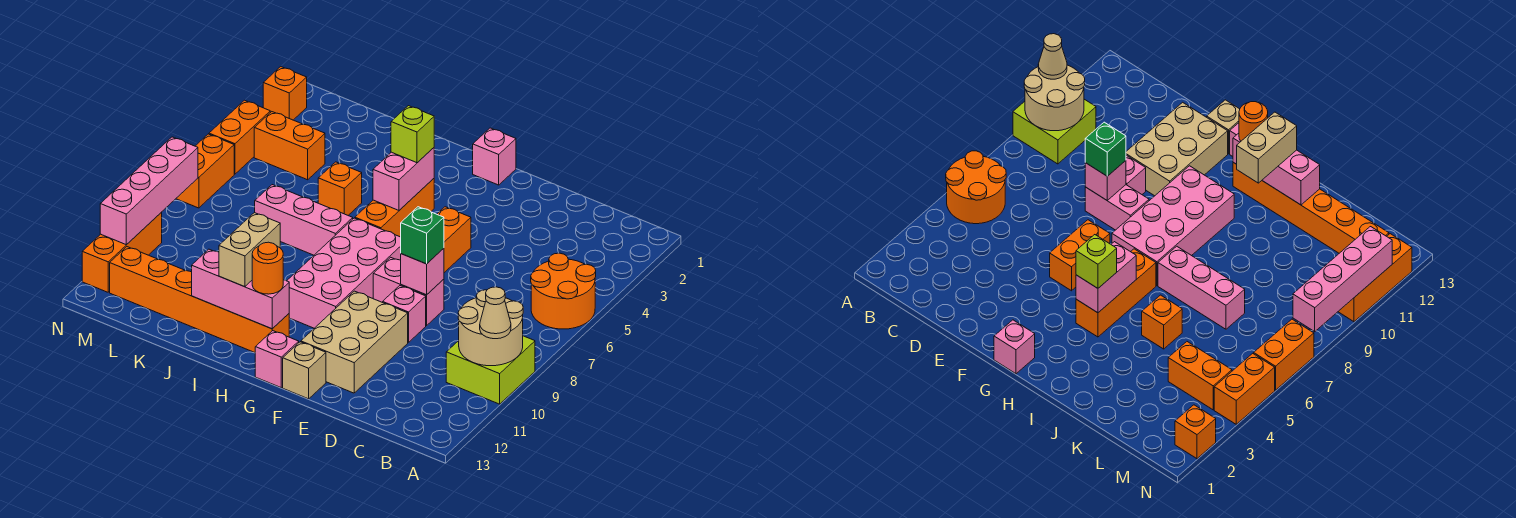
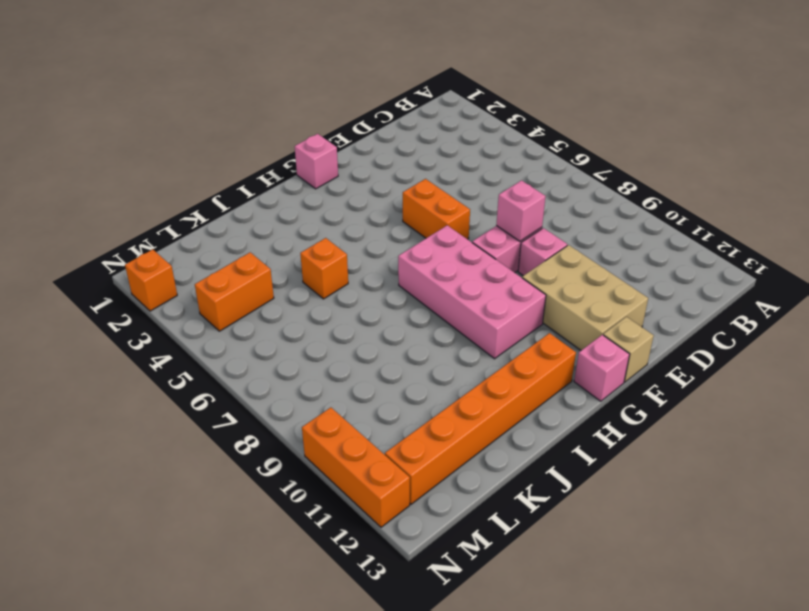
none -> orange 2x2 round brick [531,253,596,329]
none -> lime 2x2 brick [446,336,535,404]
none -> orange 1x3 brick [355,179,434,237]

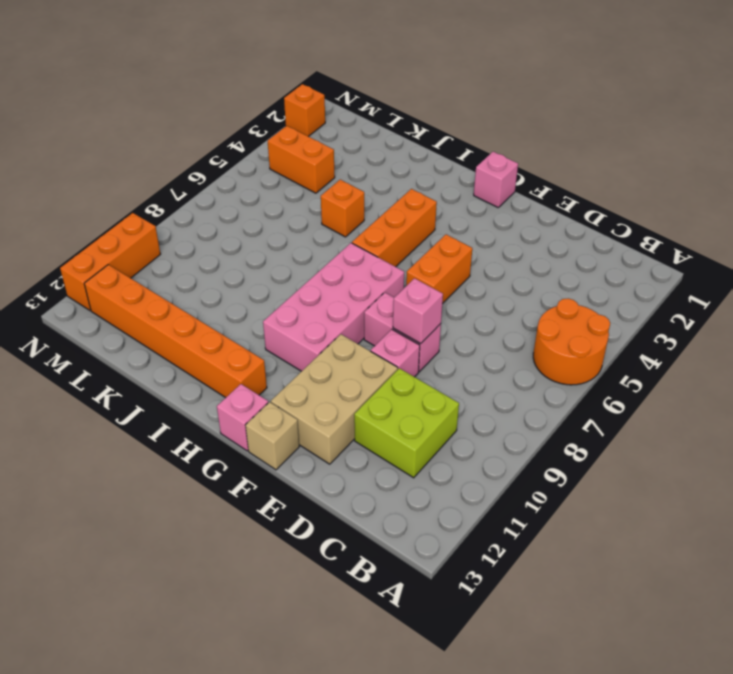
lime 2x2 brick [354,368,459,478] -> lime 2x2 brick moved to [446,336,535,404]
none -> pink 1x3 brick [255,185,353,255]
none -> orange 1x2 brick [209,100,270,174]
none -> orange 1x2 brick [176,134,234,208]

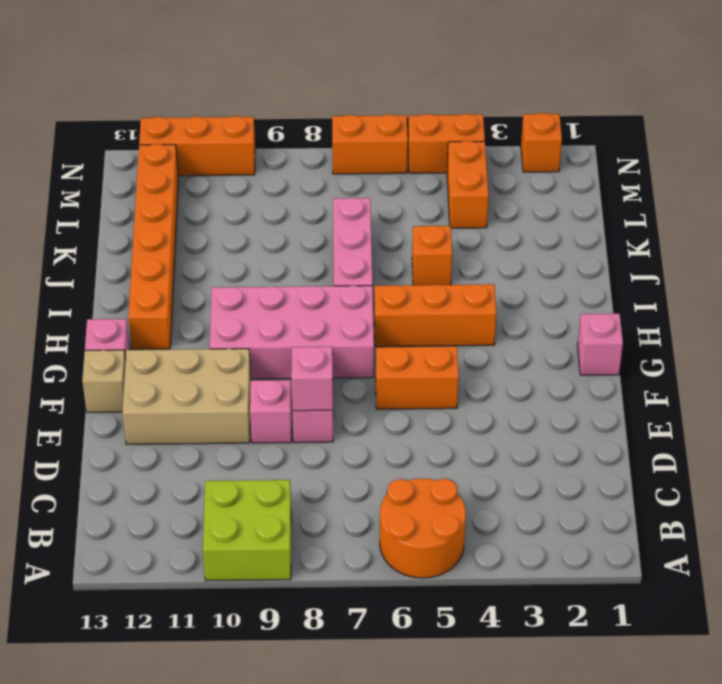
none -> tan 2x2 round brick [458,290,523,366]
none -> pink 1x2 brick [373,148,434,210]
none -> pink 1x3 brick [192,249,289,329]

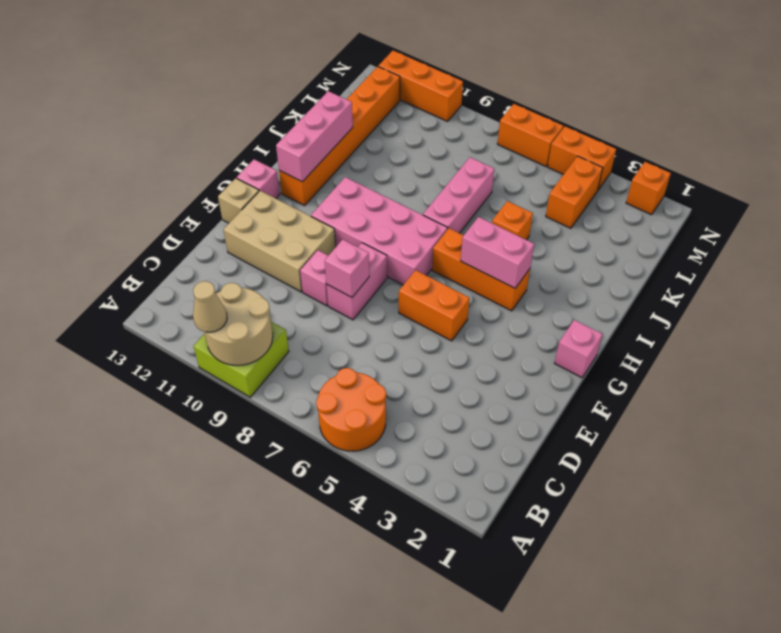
none -> pink 1x4 brick [100,137,198,245]
none -> green 1x1 brick [401,207,444,264]
none -> lime 1x1 brick [391,106,434,163]

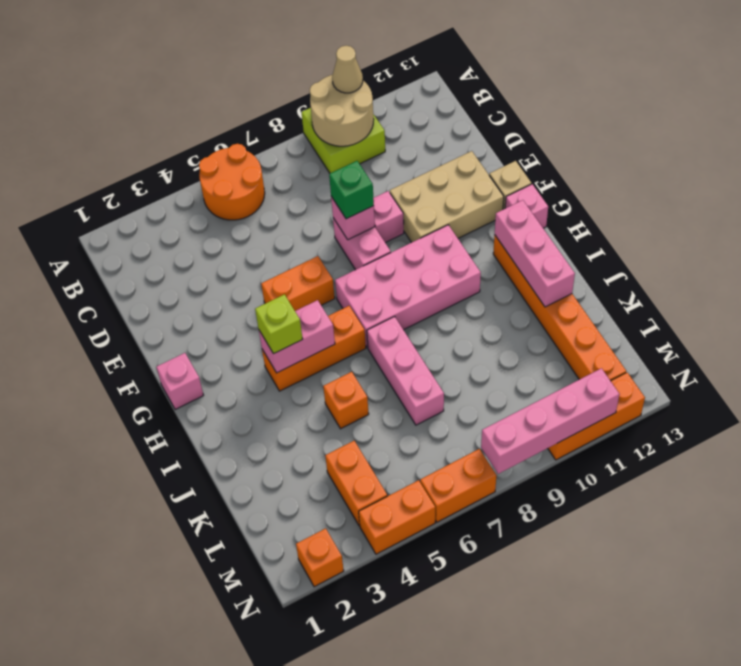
none -> orange 1x1 round brick [252,242,283,294]
none -> tan 1x2 brick [219,213,280,287]

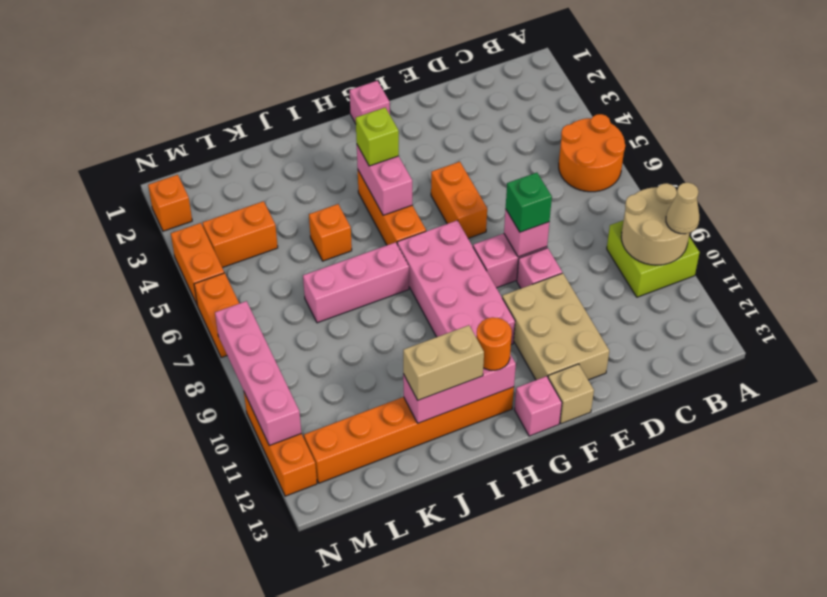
tan 1x2 brick [403,325,484,400] -> tan 1x2 brick turned to [219,213,280,287]

